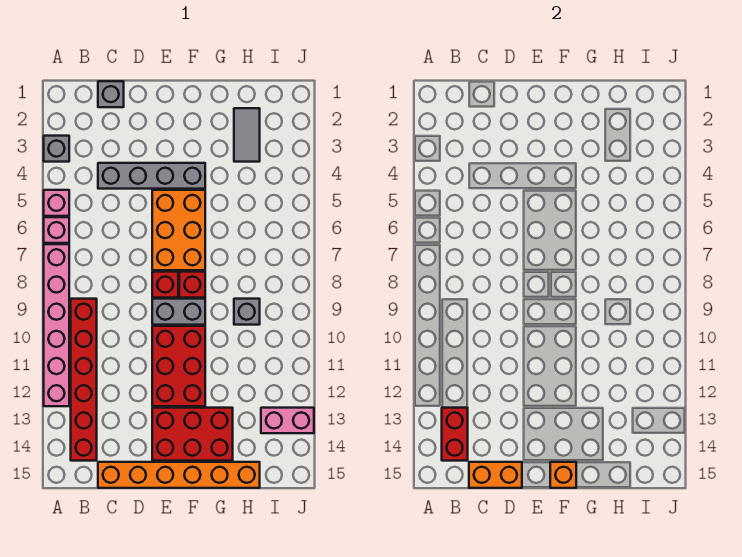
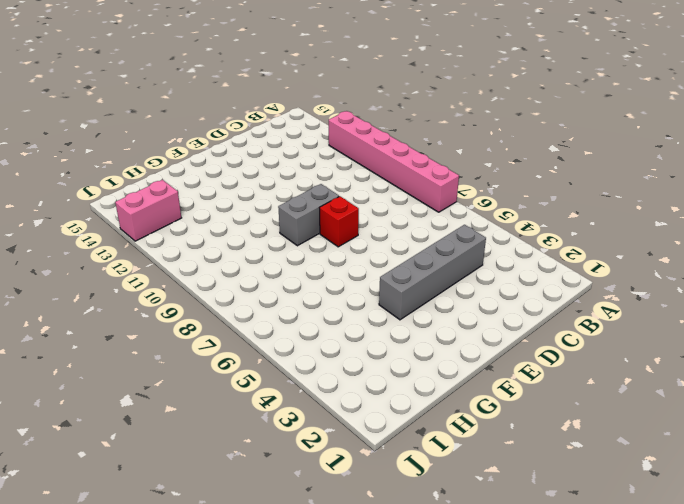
none -> grey 1x1 brick [44,136,69,162]
none -> pink 1x1 brick [44,190,69,216]
none -> pink 1x1 brick [44,217,69,243]

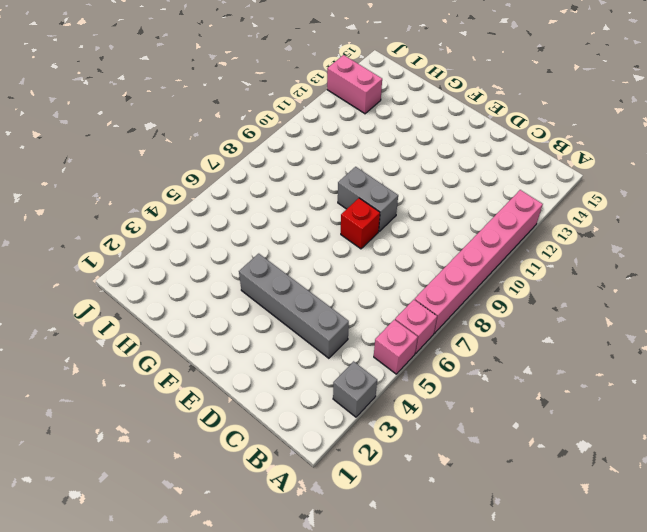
none -> red 1x6 brick [71,299,97,461]
none -> grey 1x1 brick [98,81,124,107]
none -> orange 1x6 brick [98,462,260,488]

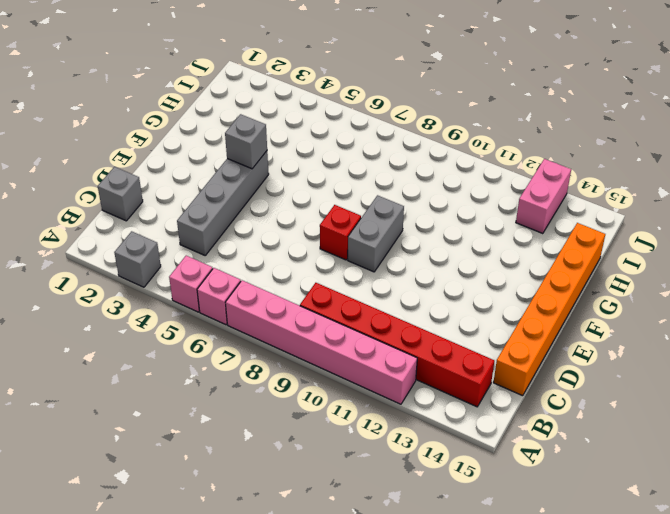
grey 1x1 brick [225,114,267,169] -> grey 1x1 brick moved to [234,299,260,325]
none -> orange 2x3 brick [152,190,205,270]
none -> red 2x3 brick [152,326,205,406]
none -> red 2x3 brick [152,408,233,461]

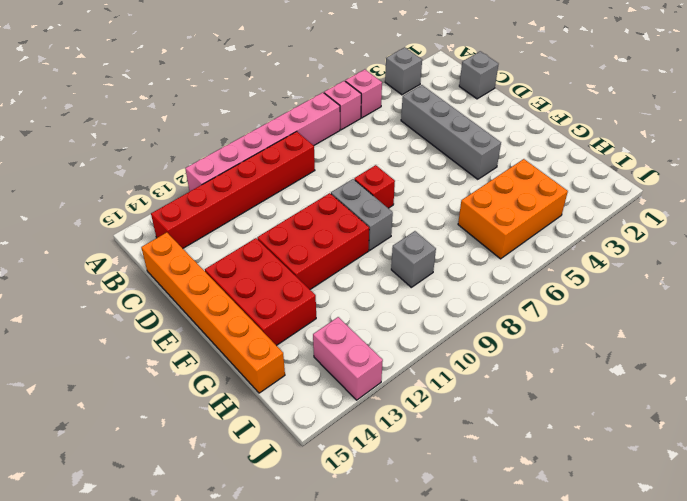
orange 2x3 brick [458,159,568,259] -> orange 2x3 brick moved to [152,190,205,270]
none -> red 1x1 brick [179,272,205,298]
none -> grey 1x2 tile [234,108,260,162]
none -> red 1x2 brick [442,408,468,461]

